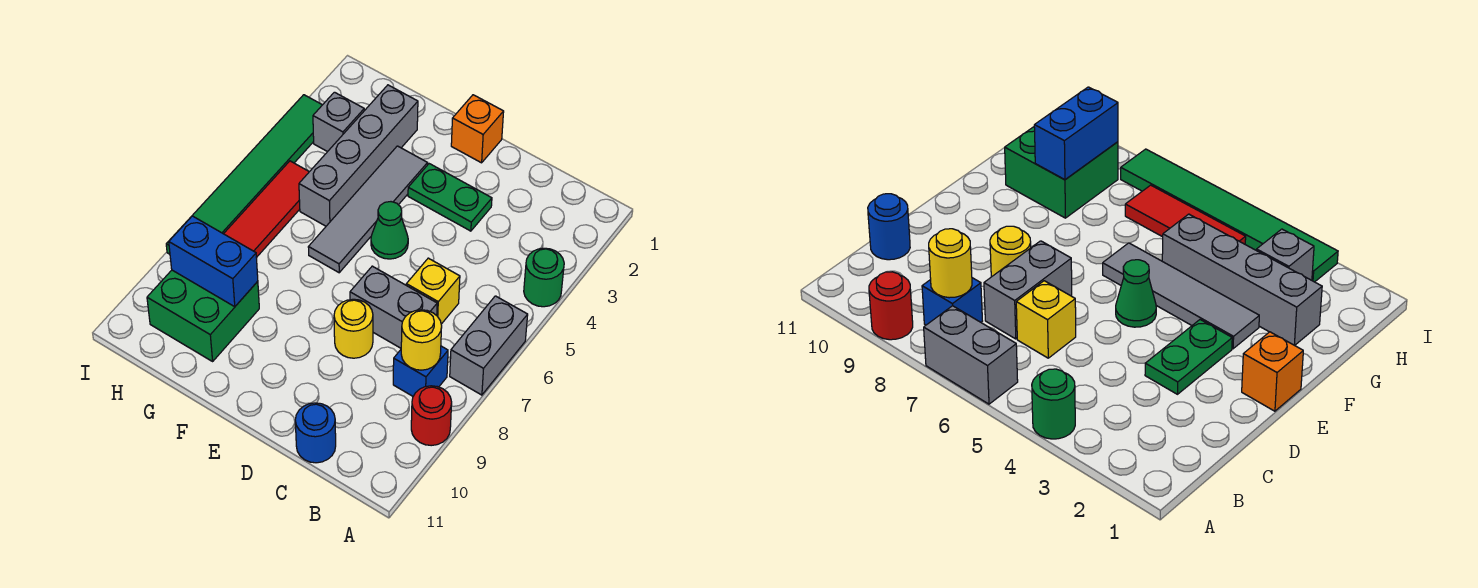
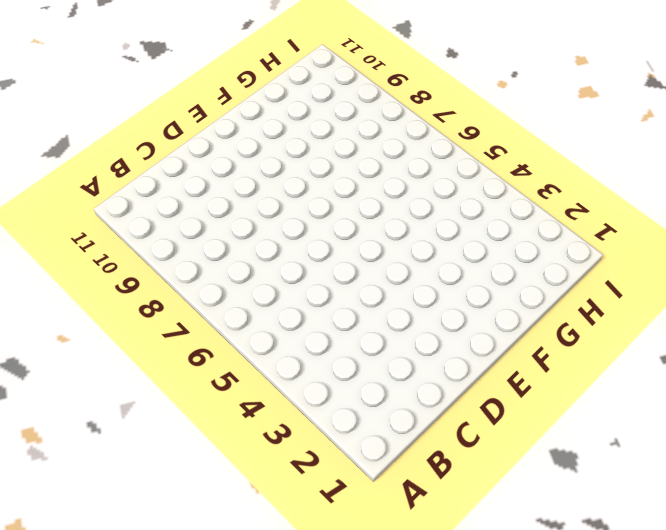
none -> green 1x1 round brick [524,248,564,307]
none -> grey 1x2 brick [450,296,528,395]
none -> red 1x1 round brick [411,386,452,446]

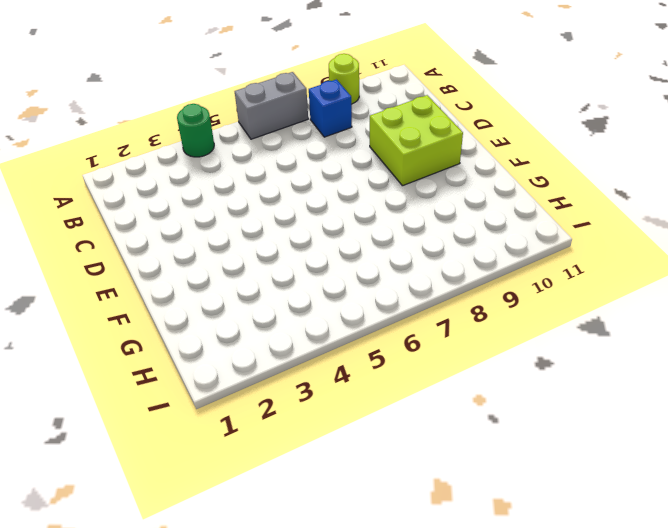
lime 1x1 round brick [329,54,359,104] -> red 1x1 round brick [411,386,452,446]
lime 2x2 brick [370,95,463,186] -> none
none -> yellow 1x1 brick [406,258,460,324]
none -> grey 1x2 brick [350,266,437,348]
none -> blue 1x1 round brick [295,403,336,463]

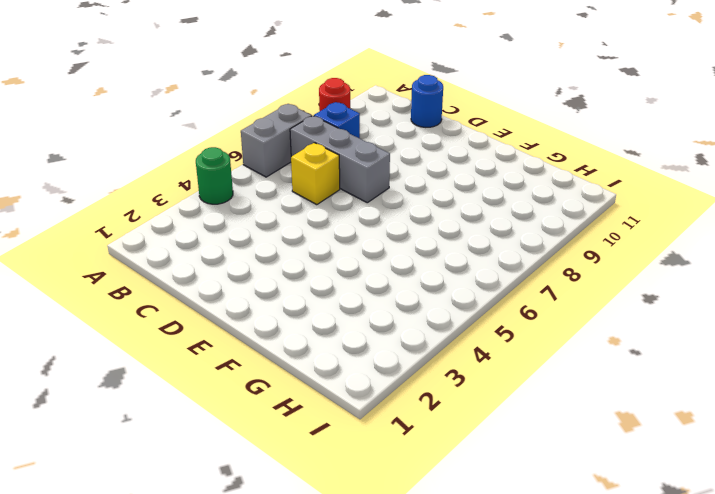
grey 1x3 brick [290,116,390,203] -> grey 1x2 brick [350,266,437,348]
none -> green 1x2 plate [408,164,492,231]
none -> yellow 1x1 round brick [334,299,373,358]
none -> orange 1x1 brick [451,95,504,163]

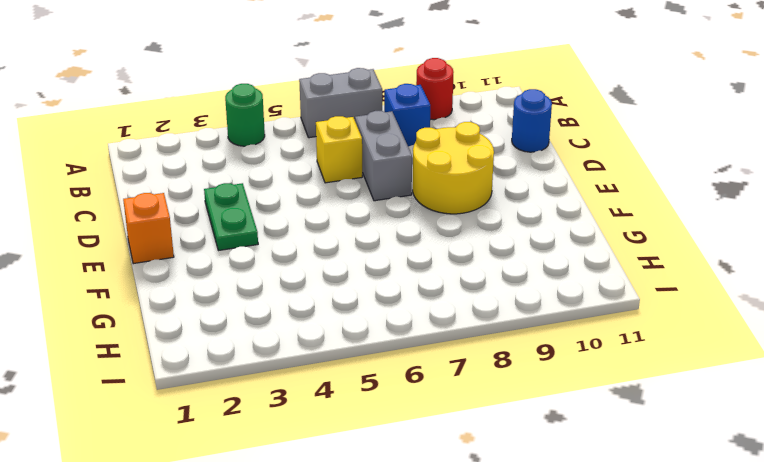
yellow 2x2 round brick [413,122,494,214] -> yellow 1x1 round brick [334,299,373,358]
none -> green 1x1 cone [371,202,408,259]
none -> grey 1x4 tile [308,146,428,273]
none -> grey 1x4 brick [299,85,418,226]

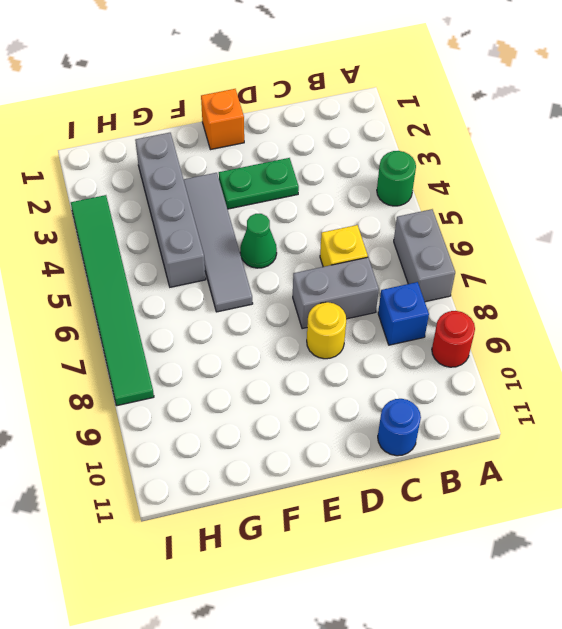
none -> green 2x2 brick [147,270,259,361]
none -> grey 1x1 brick [313,92,364,152]
none -> red 1x3 tile [224,161,309,258]

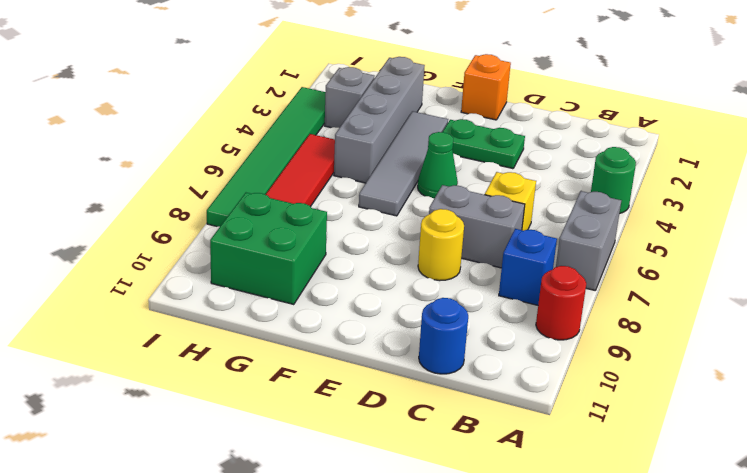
none -> yellow 1x1 round brick [401,310,442,370]
none -> blue 1x2 brick [169,216,258,307]

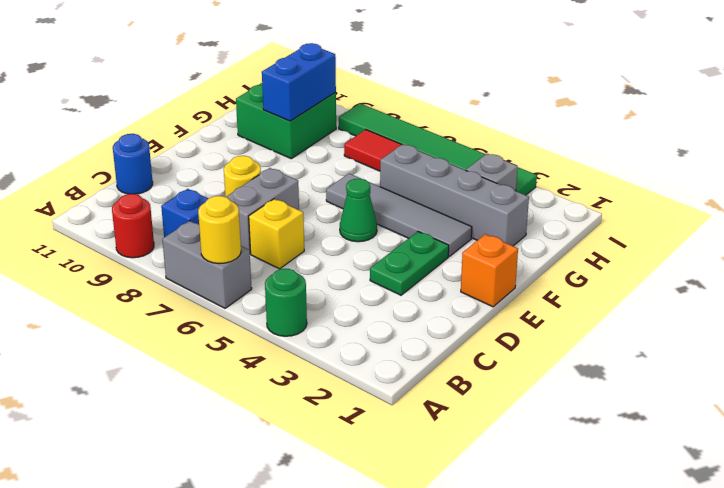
yellow 1x1 round brick [198,196,241,264] -> yellow 1x1 round brick moved to [401,310,442,370]

